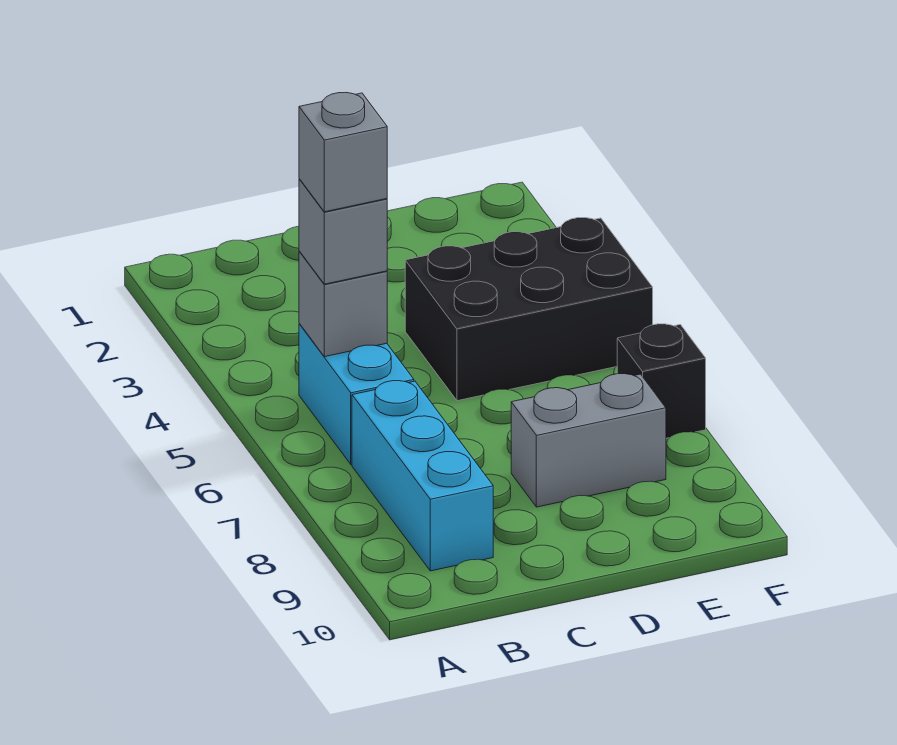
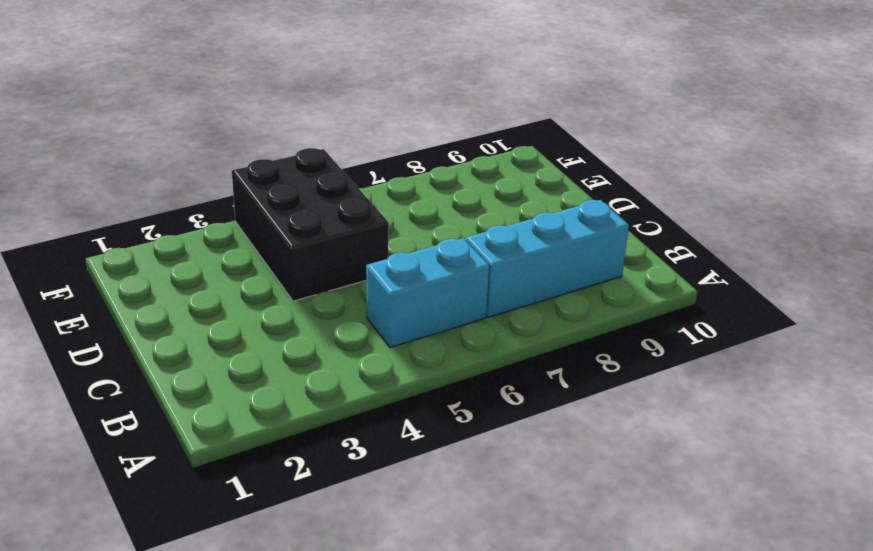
none -> grey 1x2 brick [511,374,666,507]
none -> black 1x1 brick [617,324,706,438]

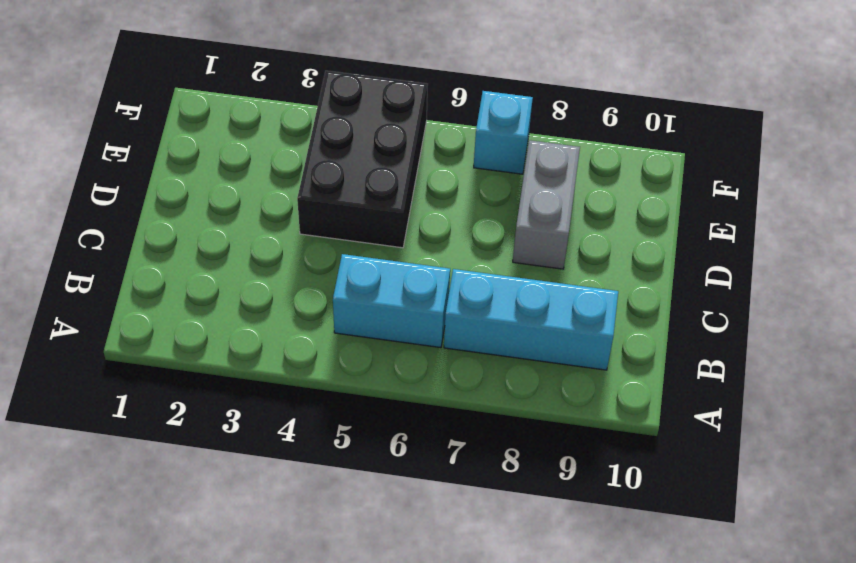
cyan 1x1 brick [474,91,533,174] -> black 1x1 brick [617,324,706,438]
none -> grey 1x1 brick [299,251,387,357]
none -> grey 1x1 brick [299,179,387,284]

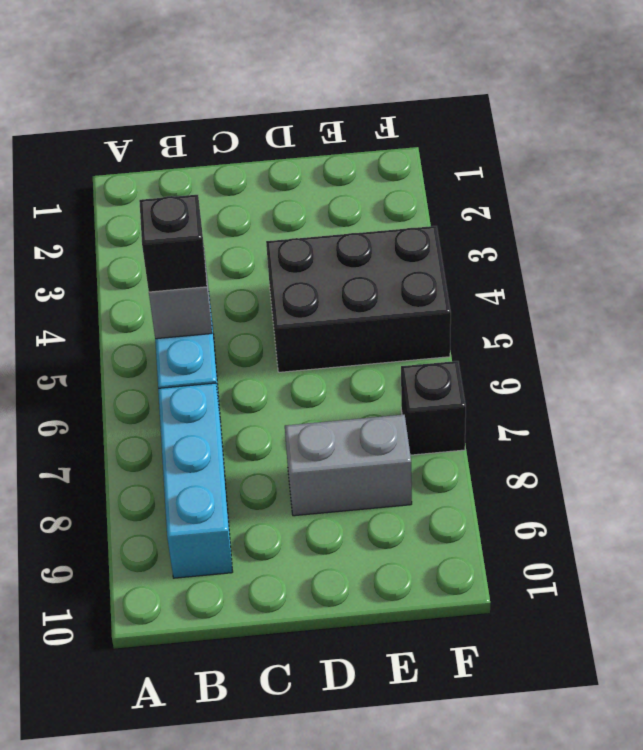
black 1x1 brick [139,195,207,292] -> grey 1x1 brick [299,179,387,284]
none -> grey 1x1 brick [299,93,387,212]

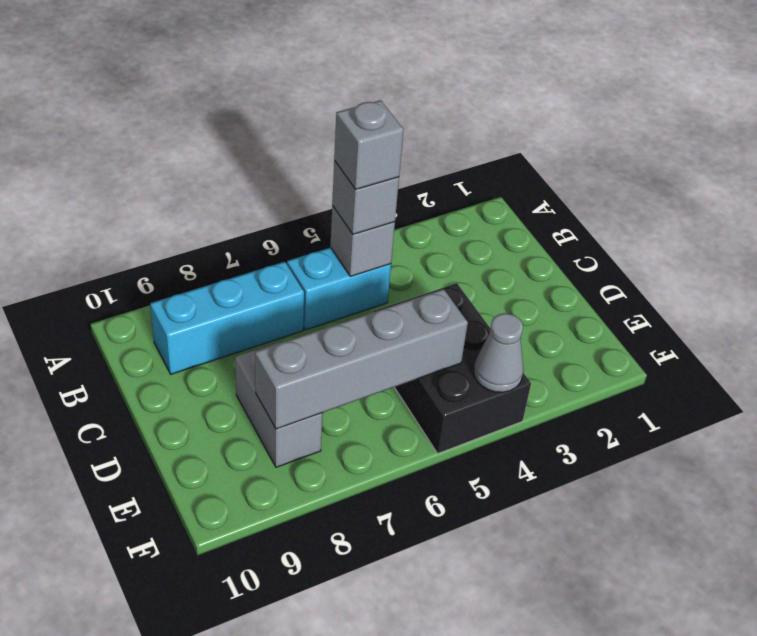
grey 1x4 brick [255,289,468,429] -> none
grey 1x1 cone [474,313,524,392] -> none
none -> black 1x1 brick [617,324,706,438]

